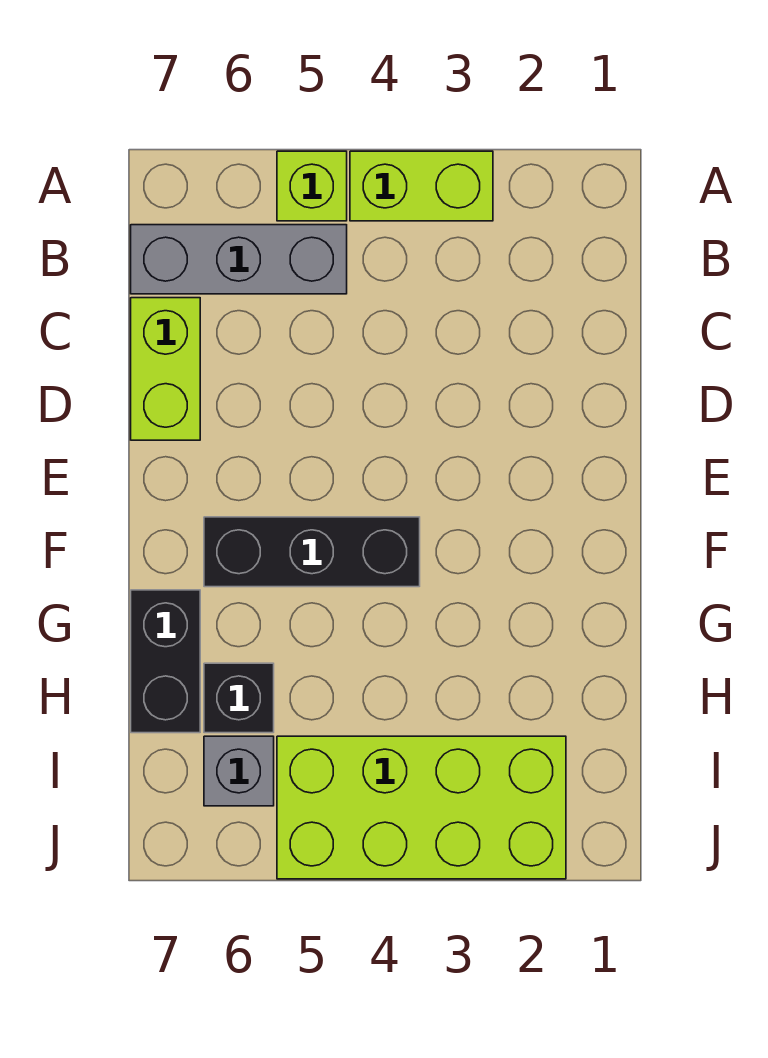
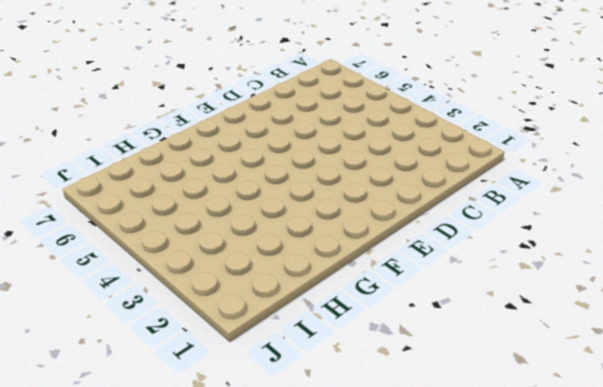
none -> lime 1x2 brick [350,151,493,221]
none -> lime 1x1 brick [277,151,347,221]

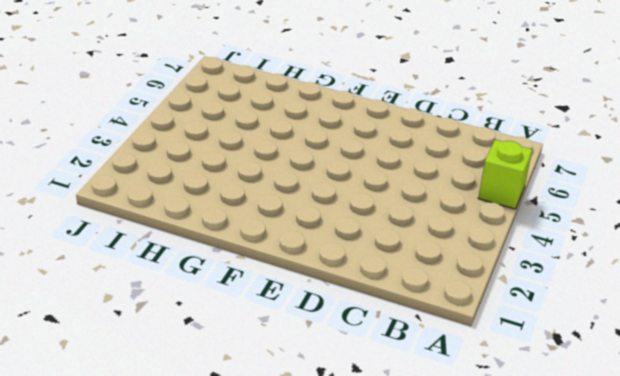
none -> lime 1x2 brick [350,151,493,221]
none -> grey 1x3 brick [131,225,347,294]

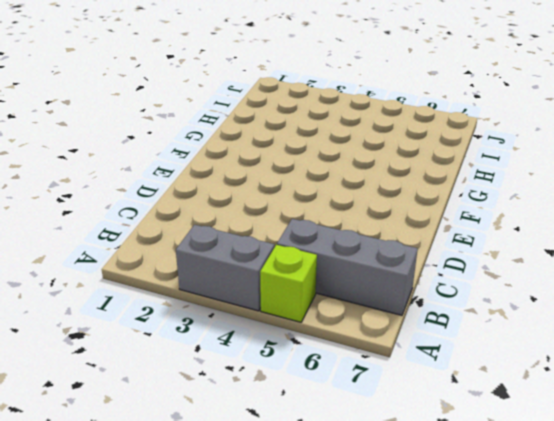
grey 1x2 brick [176,225,274,311] -> lime 1x2 brick [350,151,493,221]
none -> lime 1x2 brick [131,298,200,440]
none -> black 1x3 brick [204,517,420,587]

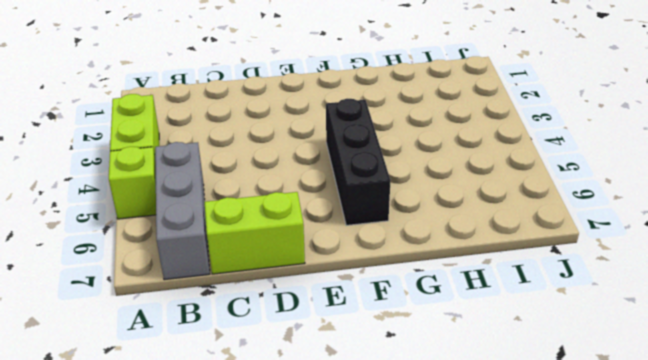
none -> black 1x2 brick [131,590,200,733]
none -> black 1x1 brick [204,663,274,733]

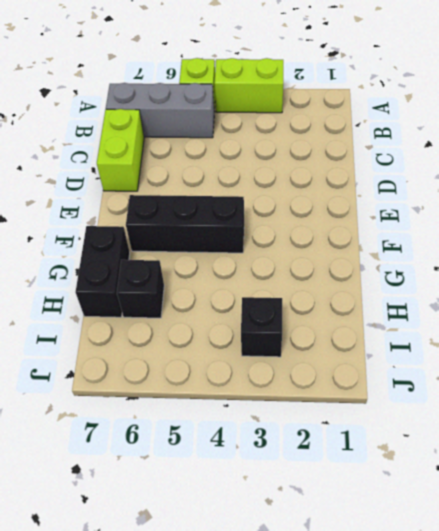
black 1x1 brick [241,297,282,357] -> lime 2x4 brick [277,736,566,879]
none -> grey 1x1 brick [204,736,274,806]

